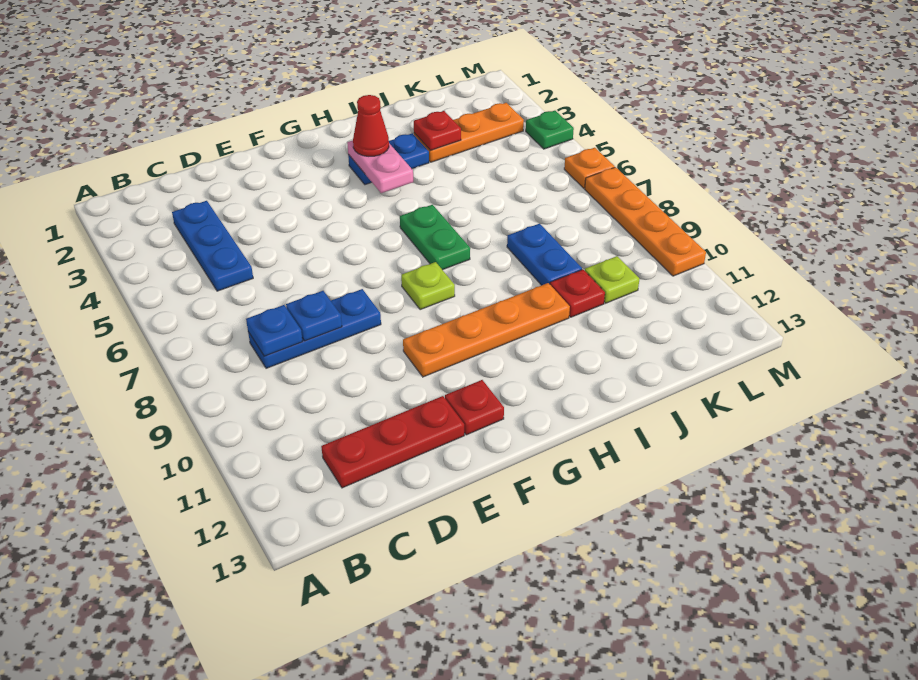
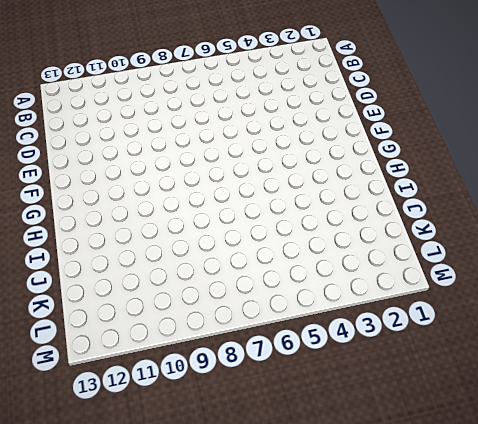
none -> blue 1x3 plate [172,201,253,291]
none -> blue 1x3 plate [248,289,381,368]
none -> red 1x3 plate [321,396,464,488]

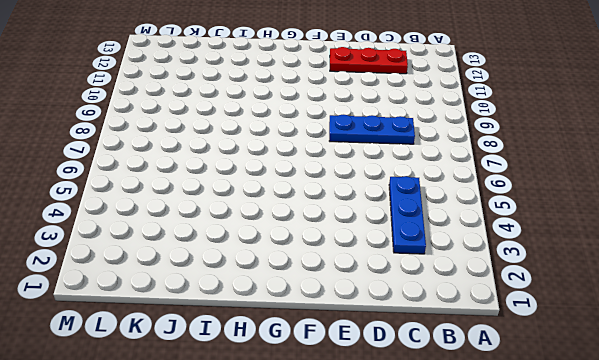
none -> orange 1x4 plate [403,283,570,377]
none -> red 1x1 plate [445,380,504,435]
none -> lime 1x1 plate [401,262,455,310]

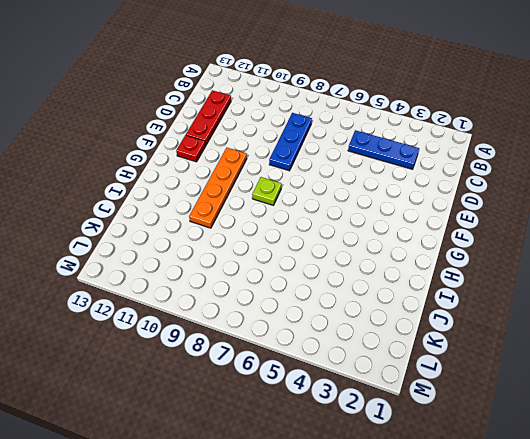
none -> blue 1x2 plate [348,133,429,185]
none -> green 1x2 plate [400,205,470,270]
none -> orange 1x3 plate [414,103,524,162]

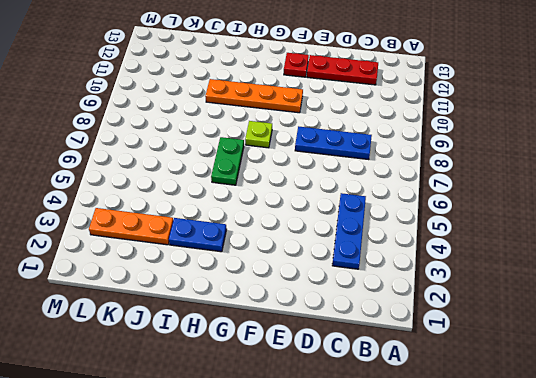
none -> blue 1x2 plate [507,224,582,285]
none -> red 1x1 plate [550,270,605,317]
none -> lime 1x1 plate [585,256,639,303]

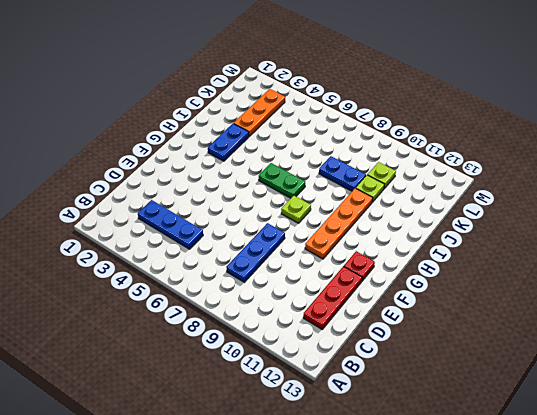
lime 1x1 plate [356,175,384,202] -> red 1x1 plate [550,270,605,317]
none -> green 1x1 plate [526,111,574,149]
none -> orange 1x1 plate [564,148,615,188]
none -> orange 1x4 plate [585,167,706,276]

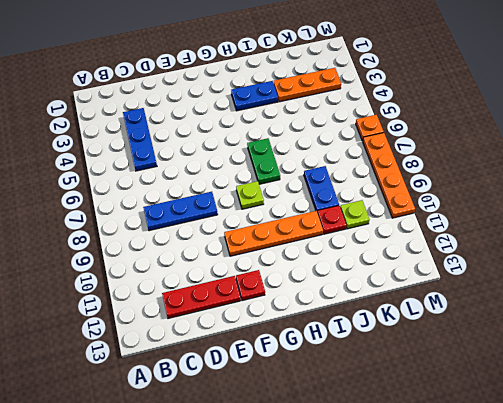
none -> green 1x1 plate [526,111,574,149]
none -> blue 1x1 plate [246,305,303,356]
none -> blue 1x1 plate [286,291,342,341]

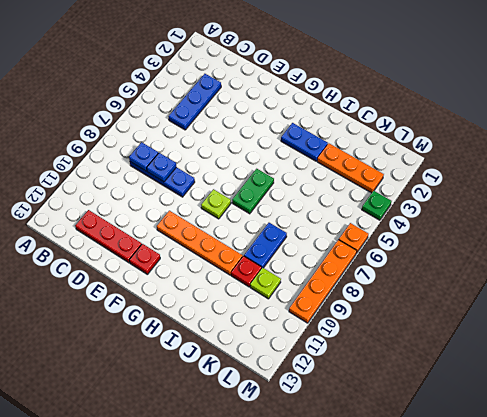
none -> pink 1x2 plate [347,140,413,193]
none -> red 1x1 plate [414,111,461,151]
none -> red 1x1 cone [353,95,389,156]

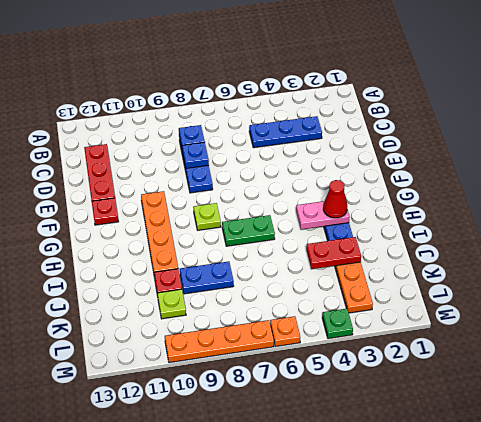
red 1x2 plate [306,237,361,269] -> red 1x1 plate [414,111,461,151]

